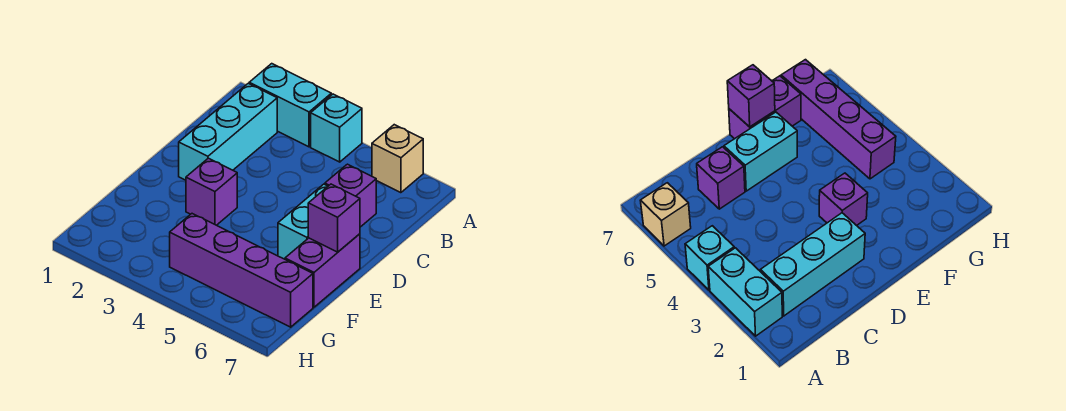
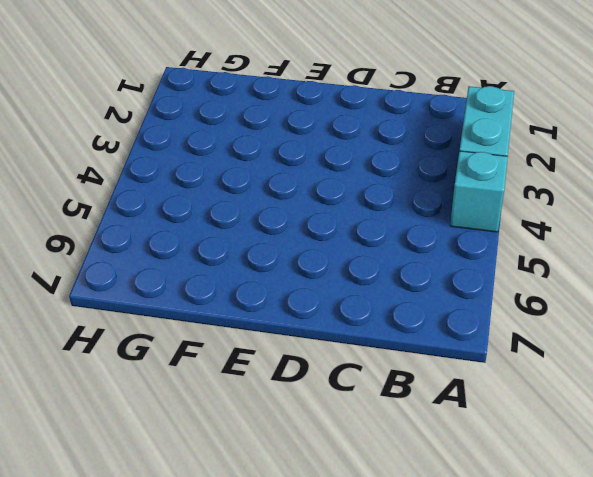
none -> tan 1x1 brick [372,125,423,193]
none -> cyan 1x3 brick [179,83,277,180]

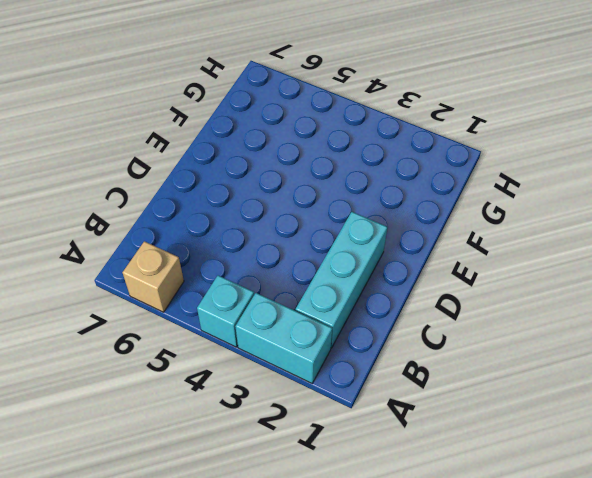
none -> purple 1x1 brick [325,164,376,227]
none -> cyan 1x2 brick [278,184,328,259]

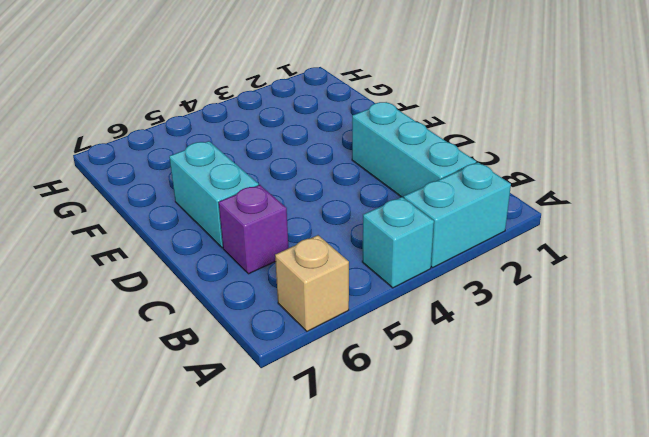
none -> purple 1x1 brick [186,158,237,225]
none -> purple 1x2 brick [285,234,360,307]

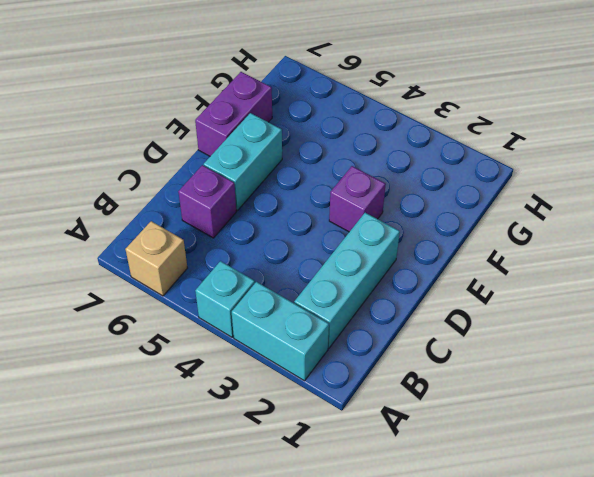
none -> purple 1x4 brick [170,214,313,327]
none -> purple 1x1 brick [308,184,360,252]

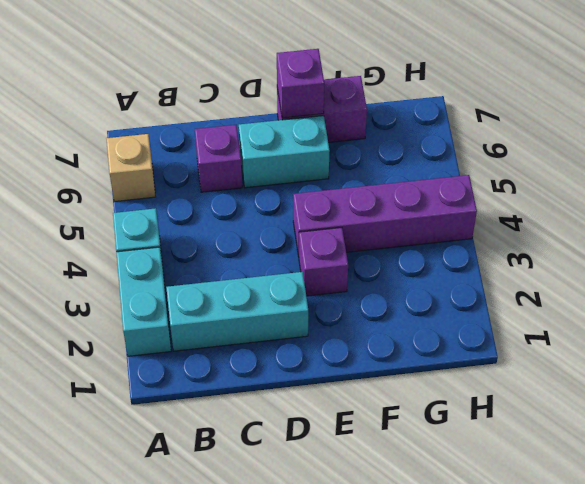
purple 1x4 brick [293,175,477,256] -> purple 1x4 brick turned to [170,214,313,327]

